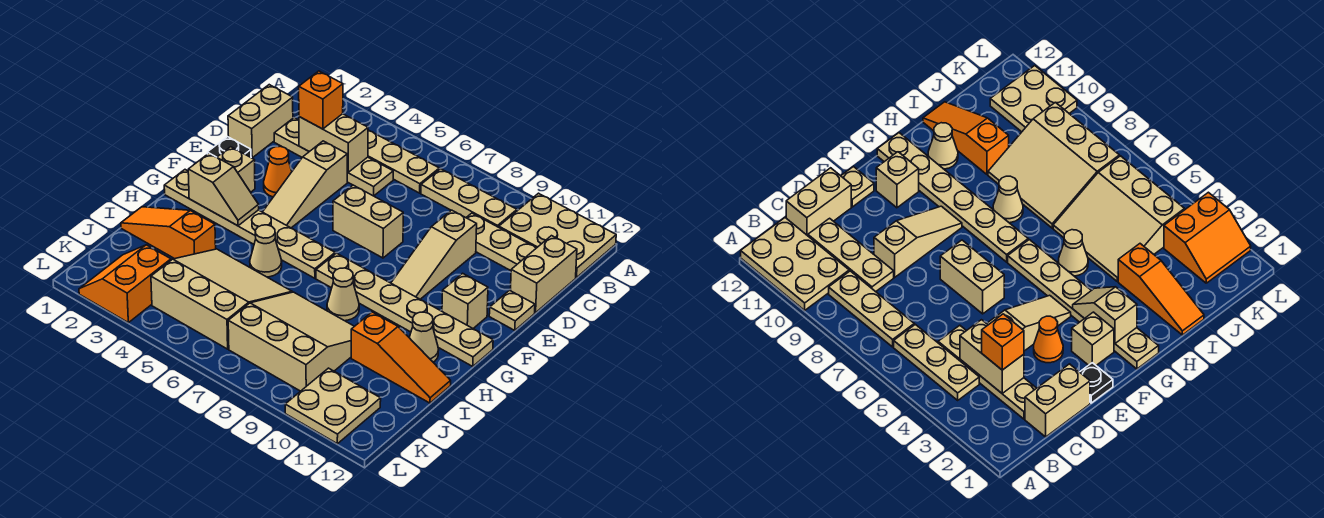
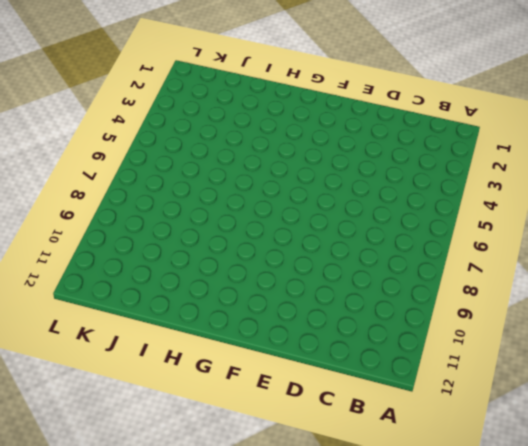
none -> tan 2x3 plate [499,193,616,278]
none -> tan 1x3 plate [368,130,439,193]
none -> tan 1x3 plate [421,169,517,227]

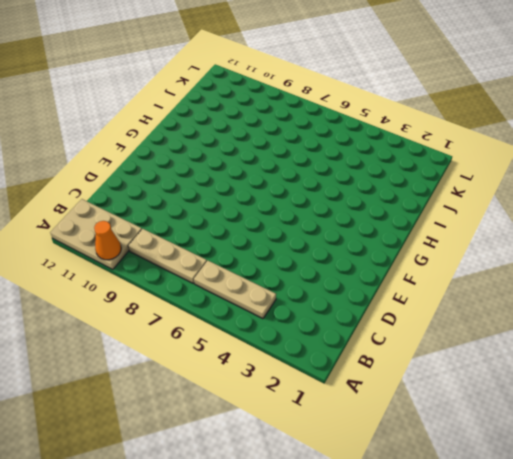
orange 1x1 cone [94,221,121,260] -> orange 1x1 cone moved to [264,146,292,197]
none -> tan 1x2 brick [228,85,293,158]
none -> tan 1x4 plate [274,118,393,196]
none -> tan 1x3 plate [466,213,536,271]

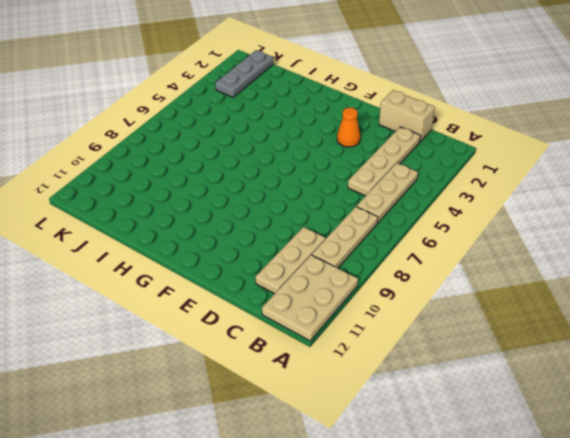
grey 1x3 plate [215,50,273,97] -> orange 2x2 slope [79,245,171,323]
none -> tan 1x2 brick [510,236,577,313]
none -> tan 1x3 slope [263,141,348,228]
none -> tan 1x3 slope [391,210,477,299]

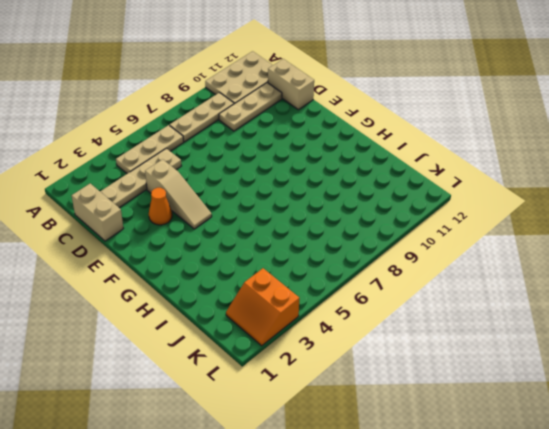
none -> tan 1x3 slope [391,210,477,299]
none -> black 1x1 plate [207,137,251,157]
none -> tan 1x2 brick [333,185,403,258]

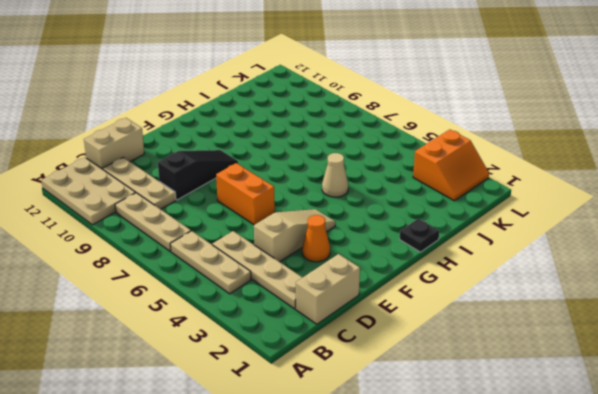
black 1x3 slope [158,150,238,200] -> tan 1x3 slope [391,210,477,299]
orange 1x2 brick [216,163,275,225] -> tan 1x2 brick [333,185,403,258]
black 1x1 plate [400,219,439,252] -> black 1x1 plate moved to [207,137,251,157]
none -> tan 1x1 plate [489,290,535,331]
none -> tan 1x1 brick [217,147,255,192]
none -> tan 1x1 brick [442,273,488,328]

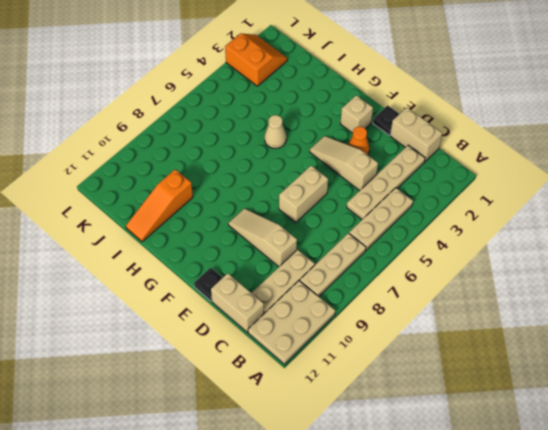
black 1x1 plate [194,268,223,301] -> tan 1x1 plate [489,290,535,331]
none -> tan 1x1 brick [442,273,488,328]
none -> tan 1x6 plate [164,170,335,278]
none -> tan 1x6 plate [316,253,493,367]

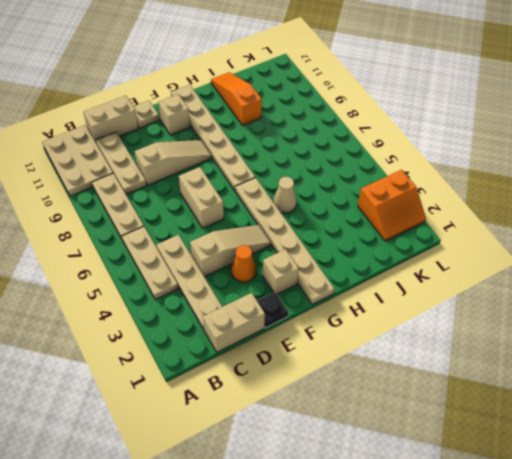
none -> tan 1x1 cone [327,268,359,321]
none -> tan 1x1 cone [409,312,438,362]
none -> orange 1x3 slope [121,207,216,259]

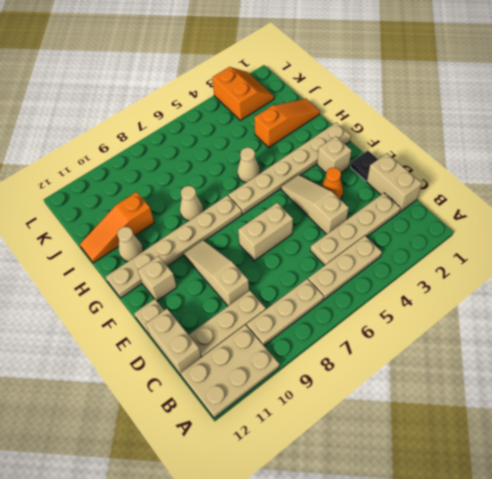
none -> tan 3x3 slope [151,249,292,349]
none -> tan 3x3 slope [228,292,354,391]
none -> tan 2x2 plate [285,368,381,444]

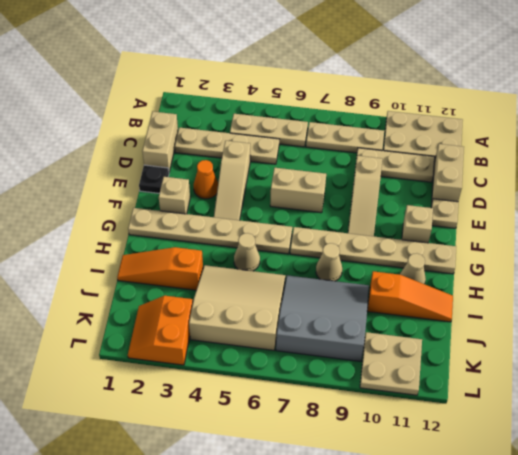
grey 3x3 slope [276,275,369,362] -> tan 3x3 slope [228,292,354,391]
none -> tan 1x2 brick [299,114,368,172]
none -> tan 1x2 slope [188,153,259,226]
none -> orange 1x1 brick [299,71,343,129]

